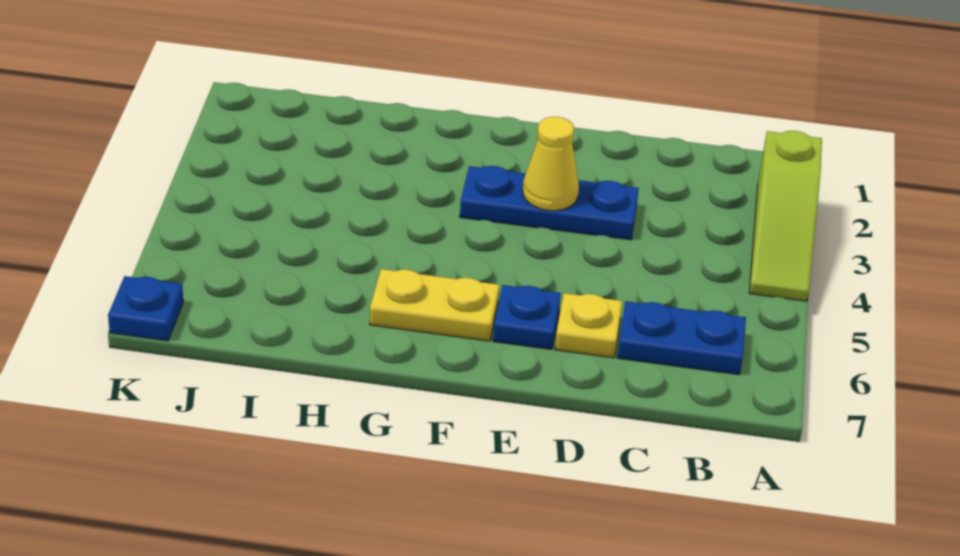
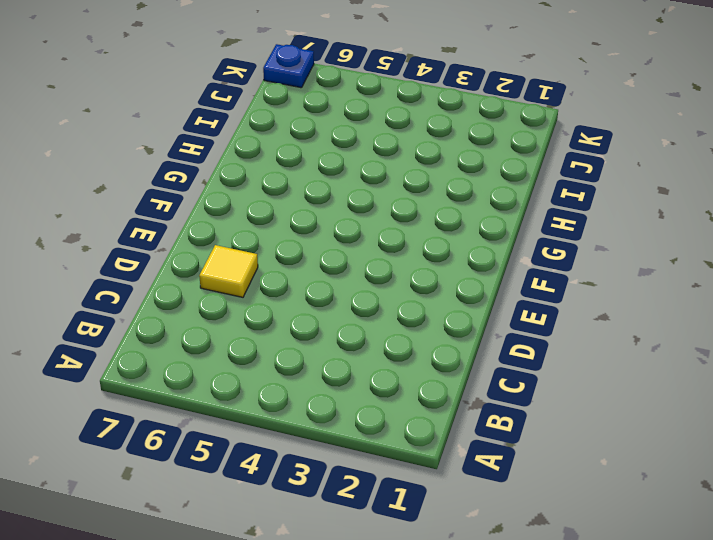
yellow 1x1 tile [199,245,258,297] -> yellow 1x1 plate [555,293,622,358]
none -> lime 1x3 slope [749,131,822,301]
none -> blue 1x2 plate [617,301,746,375]

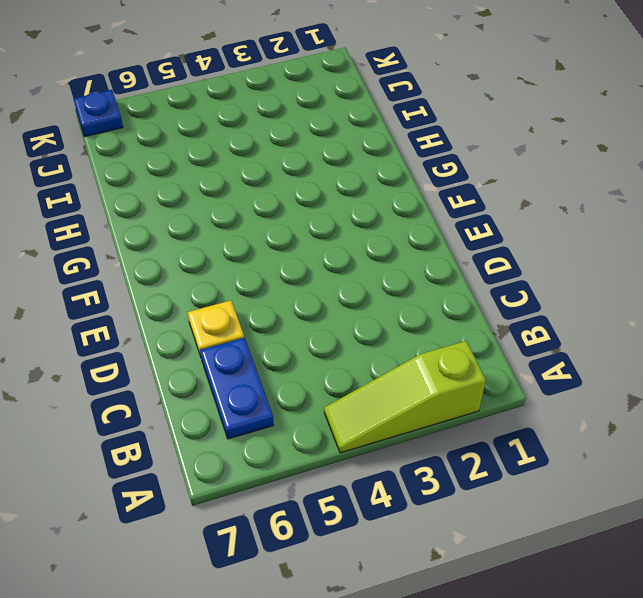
none -> blue 1x3 plate [460,166,639,240]
none -> blue 1x1 plate [493,285,561,349]

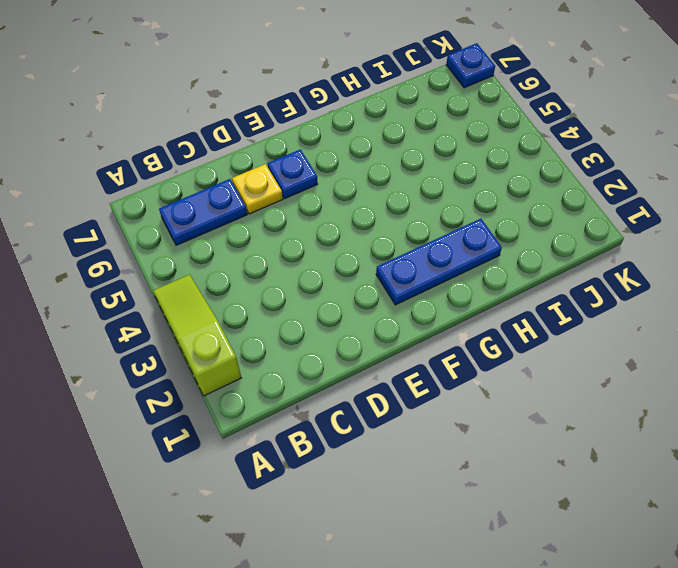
blue 1x3 plate [376,219,502,305] -> blue 1x3 plate moved to [460,166,639,240]
none -> yellow 1x2 plate [370,269,499,341]
none -> yellow 1x1 cone [523,117,579,211]

